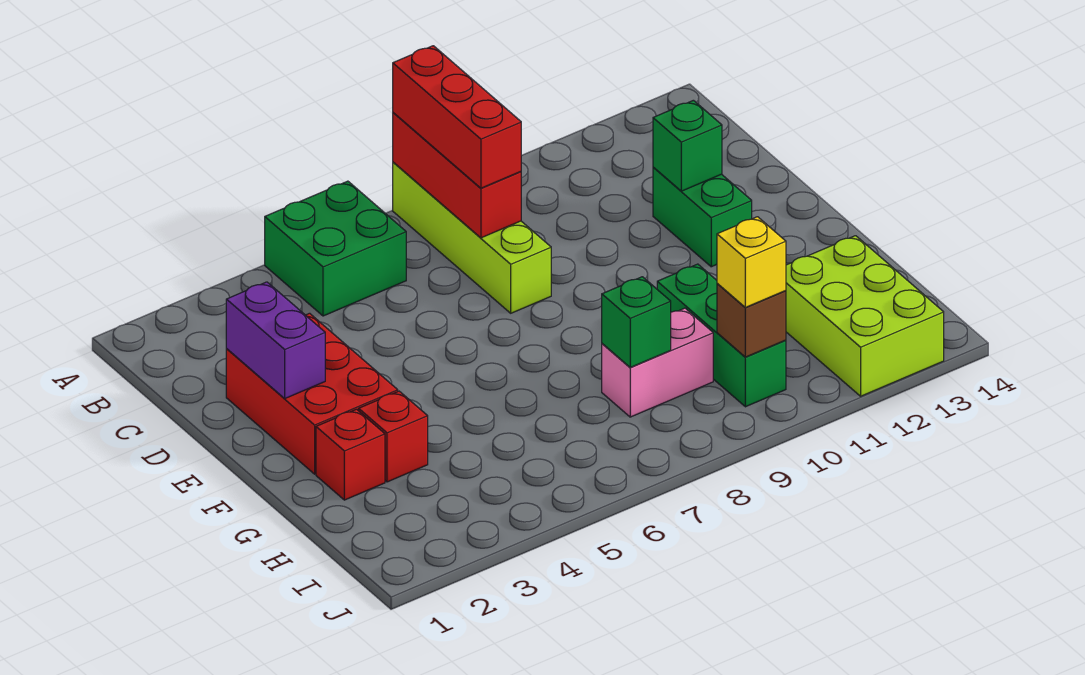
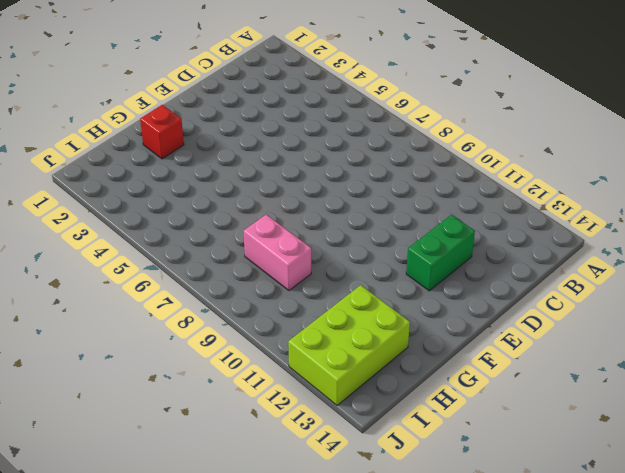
none -> green 2x2 brick [265,181,406,316]
none -> lime 1x4 brick [393,162,551,313]
none -> red 2x3 brick [226,313,398,474]

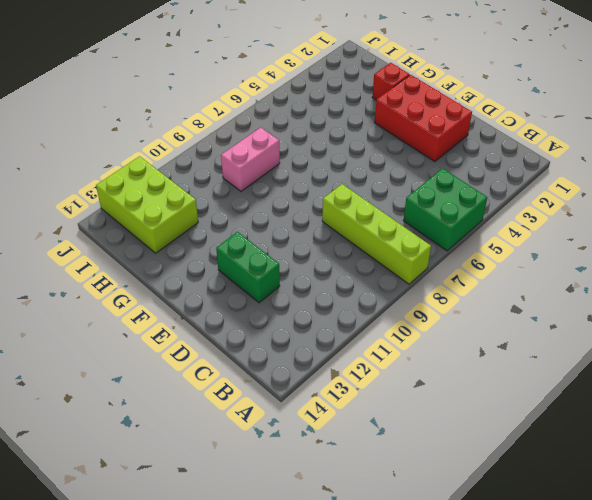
none -> red 1x1 brick [359,391,428,482]
none -> green 1x3 brick [657,264,786,407]
none -> red 1x3 brick [393,113,521,238]

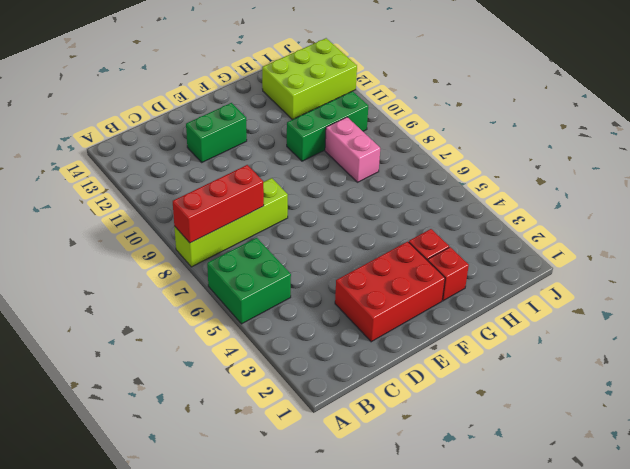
none -> purple 1x2 brick [226,282,325,398]
none -> green 1x1 brick [653,100,722,191]
none -> green 1x1 brick [602,277,671,367]

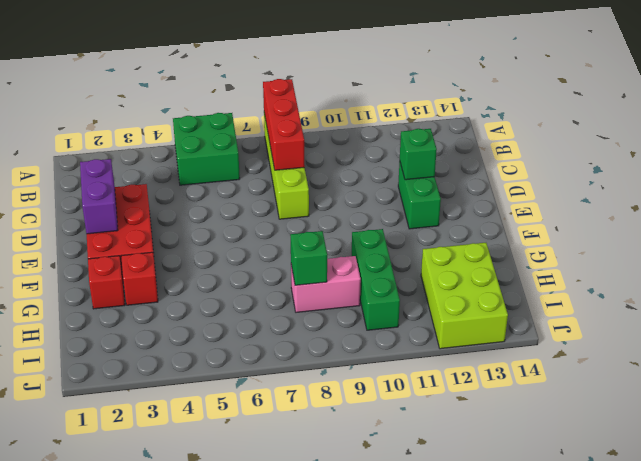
none -> brown 1x1 brick [717,283,786,357]
none -> red 1x3 brick [393,46,521,188]
none -> yellow 1x1 brick [717,217,786,307]

